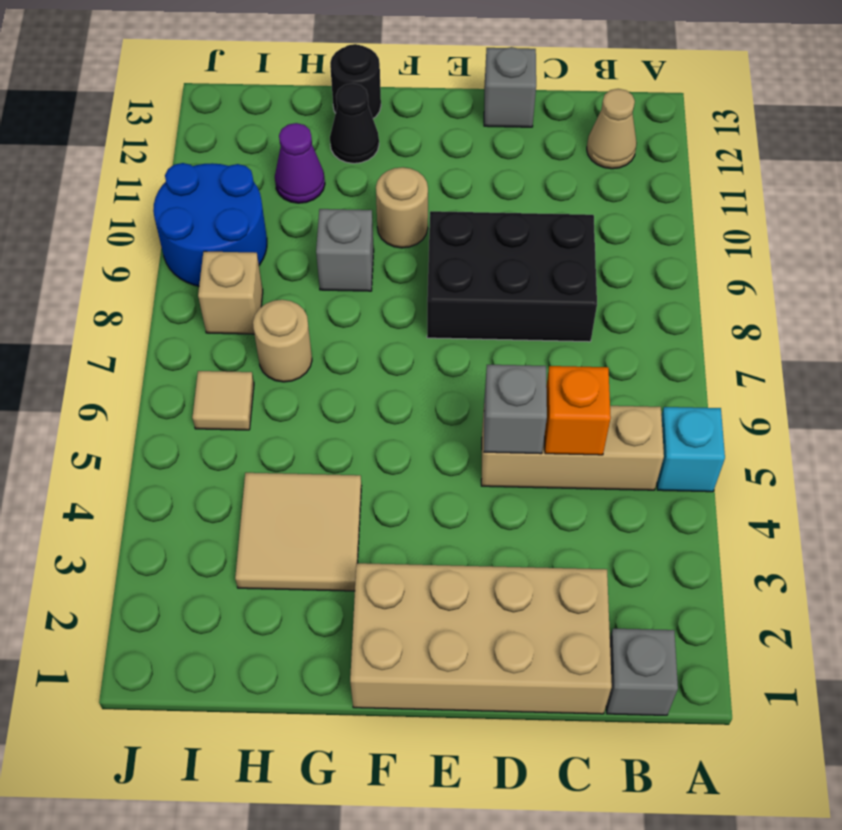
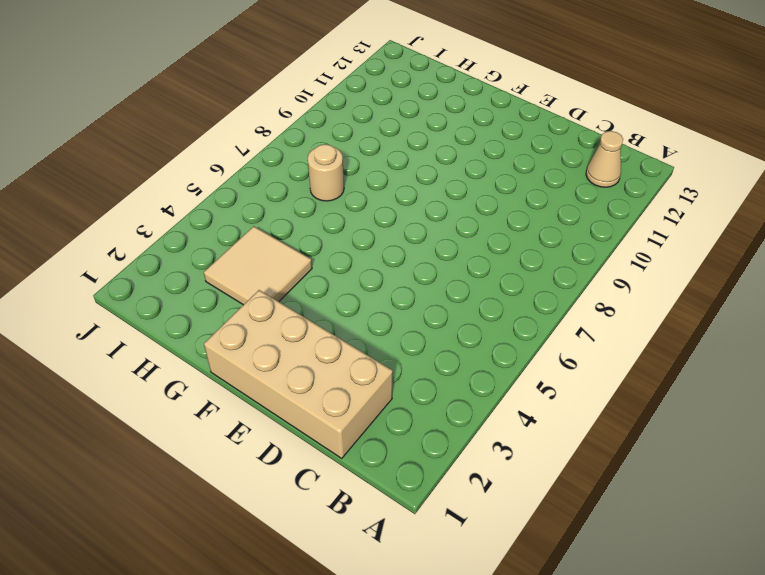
none -> cyan 1x1 brick [657,407,725,492]
none -> grey 1x1 brick [606,629,678,715]
none -> tan 1x3 brick [481,406,664,490]

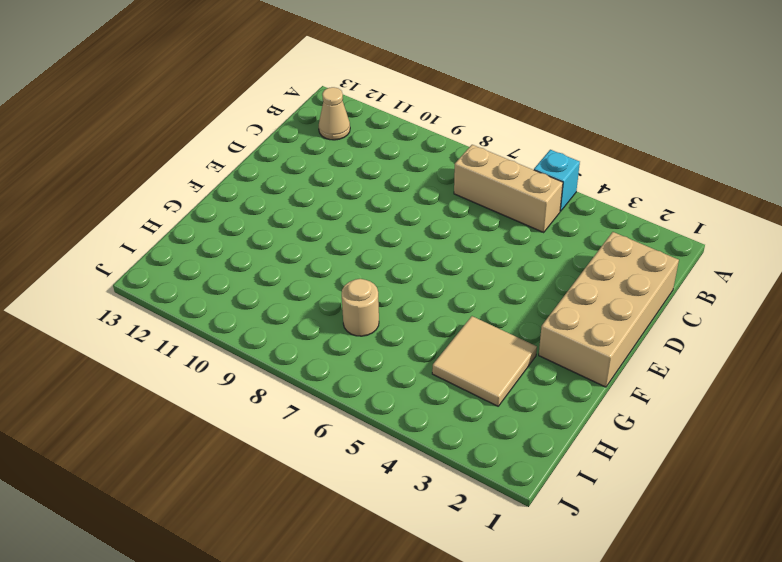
tan 1x3 brick [454,145,563,232] -> tan 1x3 brick turned to [481,406,664,490]
none -> grey 1x1 brick [606,629,678,715]
none -> black 2x3 brick [427,211,597,342]
none -> grey 1x1 brick [484,47,536,127]

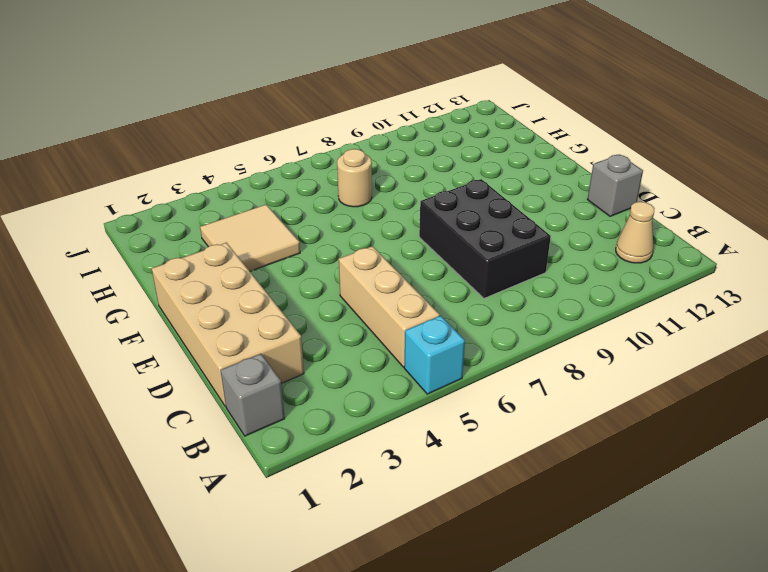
none -> tan 1x1 round brick [376,167,428,248]
none -> grey 1x1 brick [316,209,374,291]
none -> black 1x1 cone [330,83,379,163]

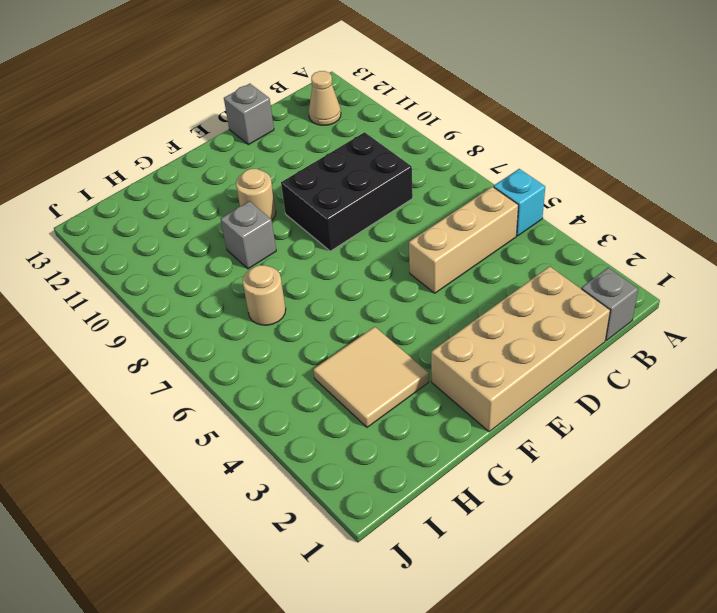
none -> black 1x1 cone [330,83,379,163]
none -> black 1x1 round brick [330,44,381,118]
none -> purple 1x1 cone [275,123,325,203]

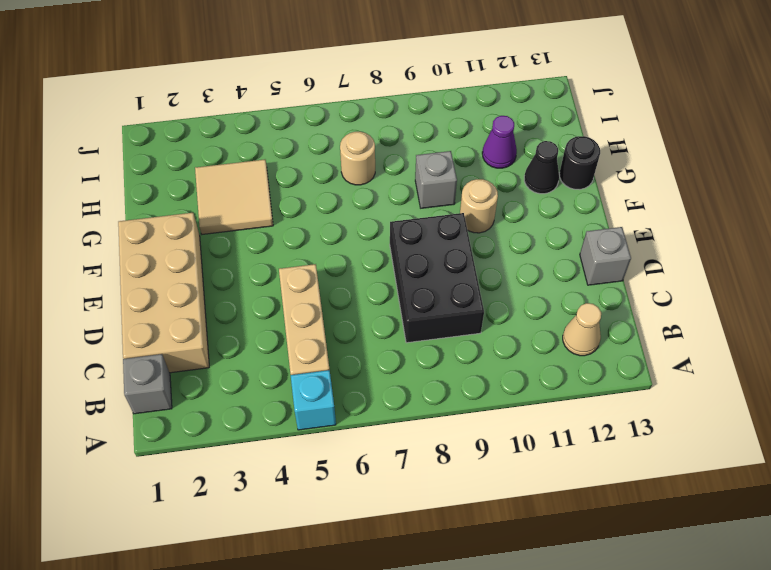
none -> tan 1x1 tile [192,371,254,430]
none -> tan 1x1 brick [198,251,263,334]
none -> blue 2x2 round brick [153,163,267,286]

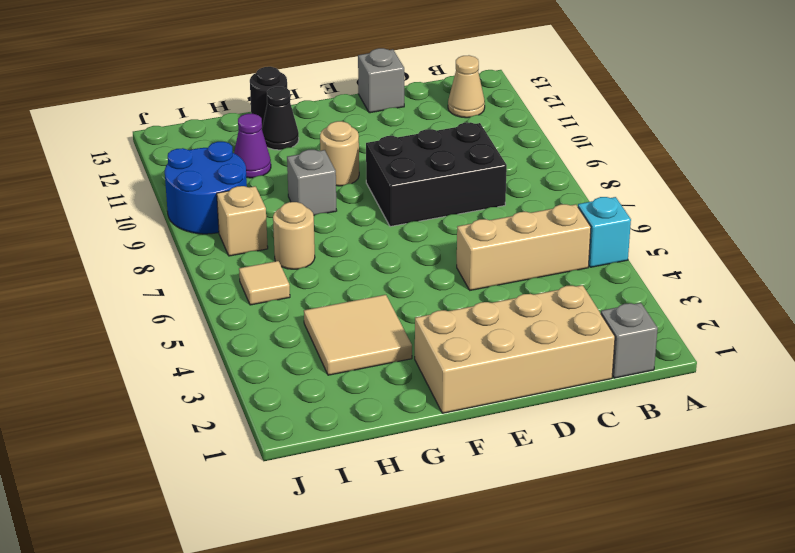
none -> orange 1x1 brick [545,366,611,455]
none -> grey 1x1 brick [484,365,547,454]

